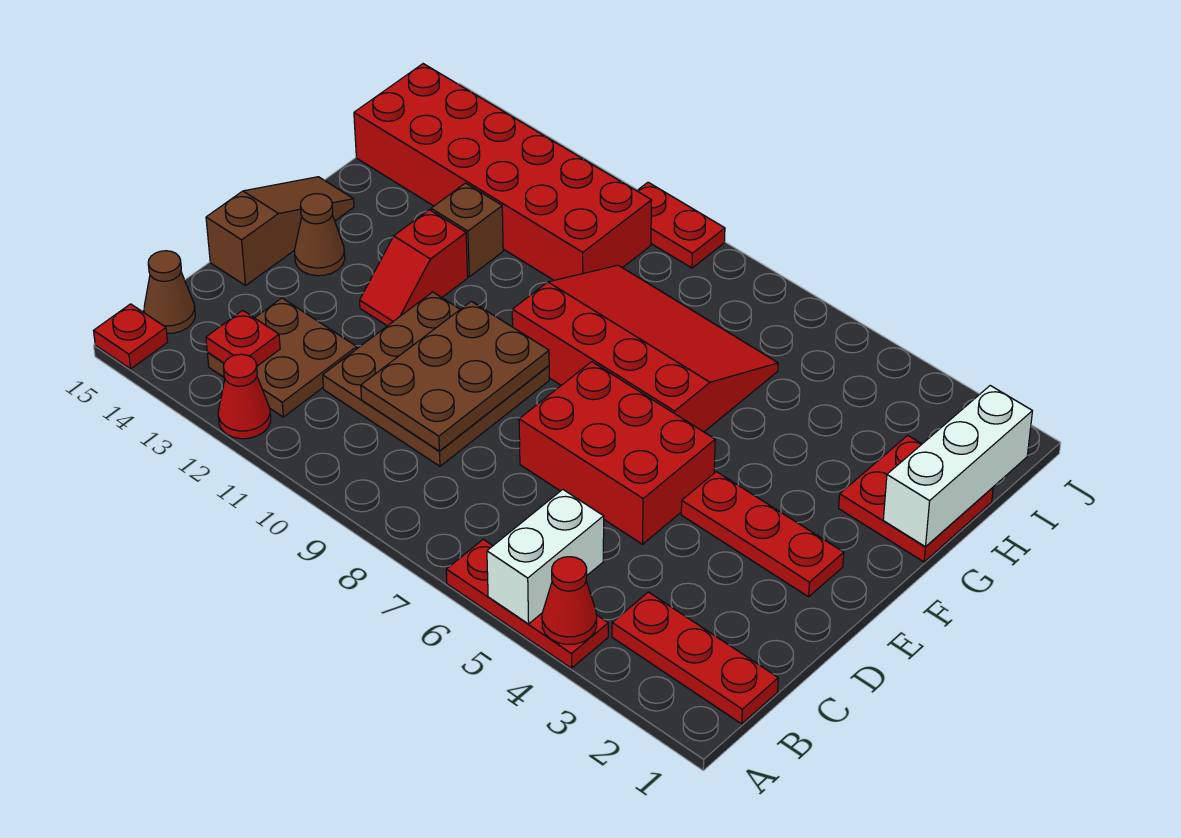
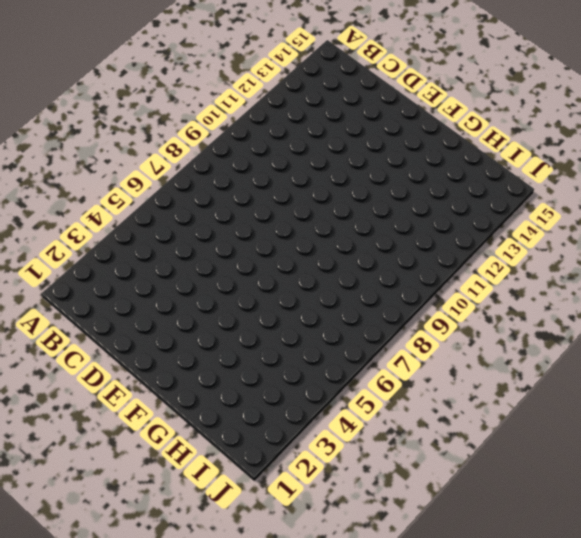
none -> red 1x3 plate [446,539,608,668]
none -> red 1x1 cone [218,354,271,439]
none -> red 1x1 plate [94,304,168,369]

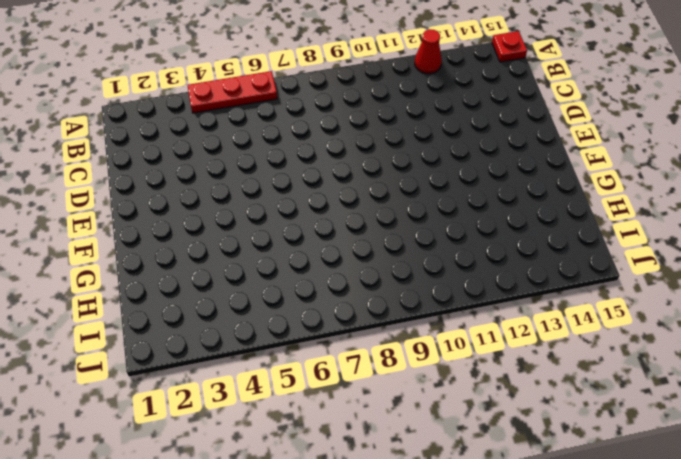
none -> red 1x3 plate [612,592,778,724]
none -> brown 2x2 plate [207,298,357,417]
none -> brown 1x1 cone [144,251,195,333]

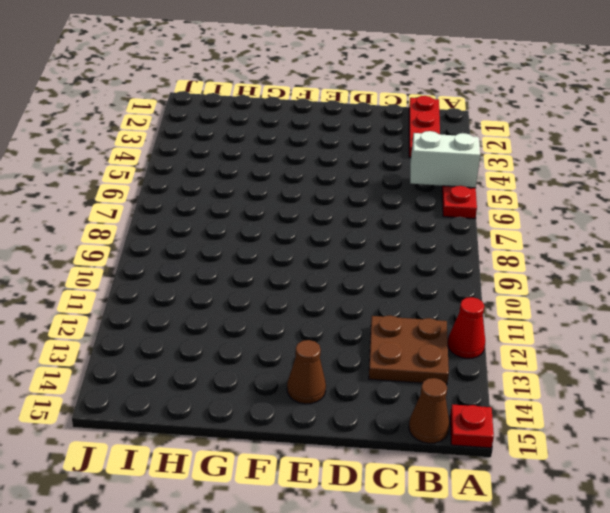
none -> brown 3x3 plate [323,292,549,466]
none -> red 2x3 brick [519,362,715,544]
none -> brown 1x3 slope [206,177,354,286]

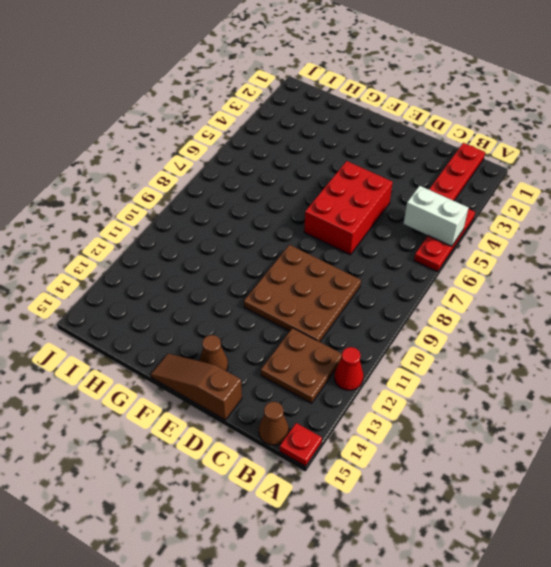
none -> red 1x3 plate [681,472,844,597]
none -> red 1x2 slope [360,210,468,326]
none -> red 3x4 slope [512,265,778,432]

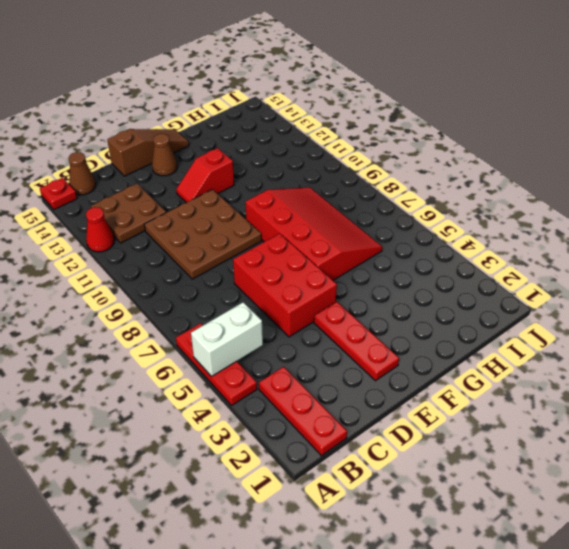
none -> red 2x2 plate [839,435,993,562]
none -> brown 1x1 brick [431,183,503,277]
none -> red 2x6 brick [354,64,652,280]

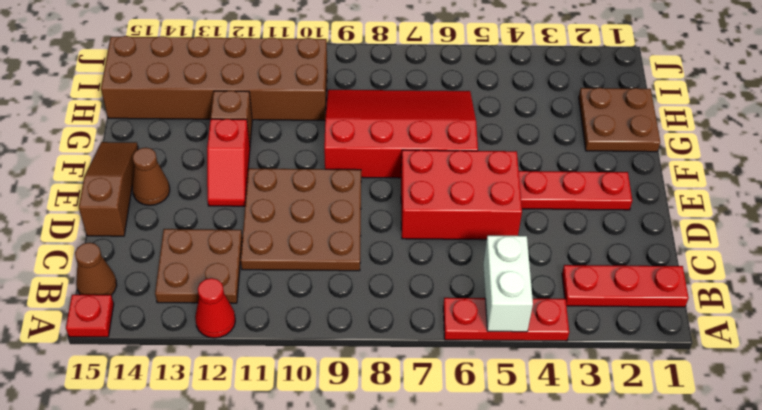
brown 2x2 plate [579,88,660,152] -> red 2x2 plate [839,435,993,562]
brown 2x6 brick [101,36,327,121] -> red 2x6 brick [354,64,652,280]
none -> red 1x2 plate [637,182,725,268]
none -> red 1x1 cone [542,557,597,645]
none -> red 1x1 plate [206,310,280,366]

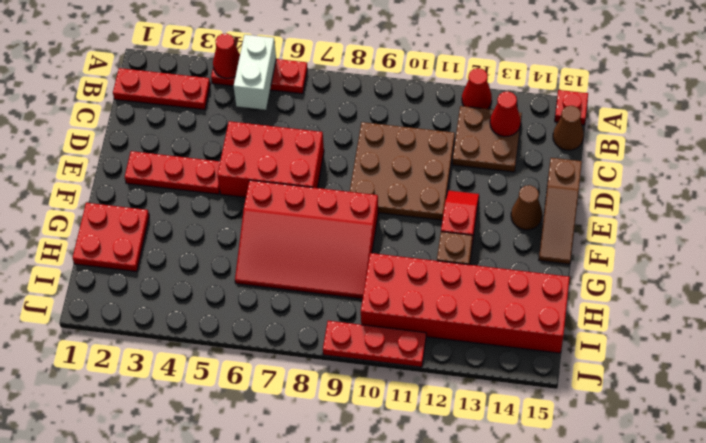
red 1x1 cone [490,92,521,137] -> red 1x1 plate [206,310,280,366]
red 1x3 plate [323,321,426,367] -> red 1x2 plate [637,182,725,268]
none -> brown 2x3 plate [361,301,549,451]
none -> white 1x3 brick [883,386,1032,547]

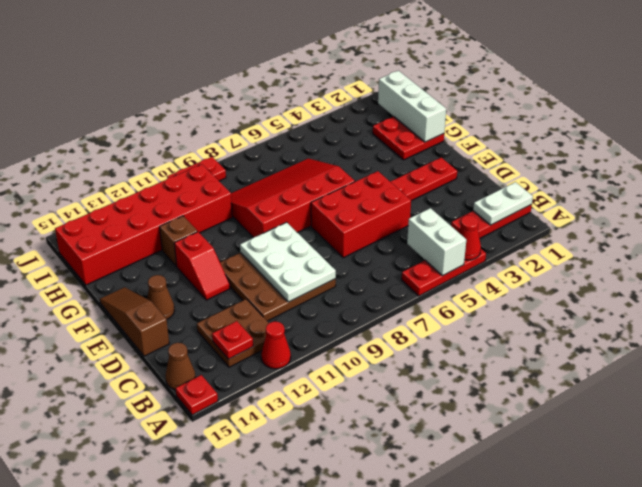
white 1x2 plate [473,182,533,225] -> none
white 2x3 plate [240,222,336,302] -> brown 2x3 plate [361,301,549,451]

